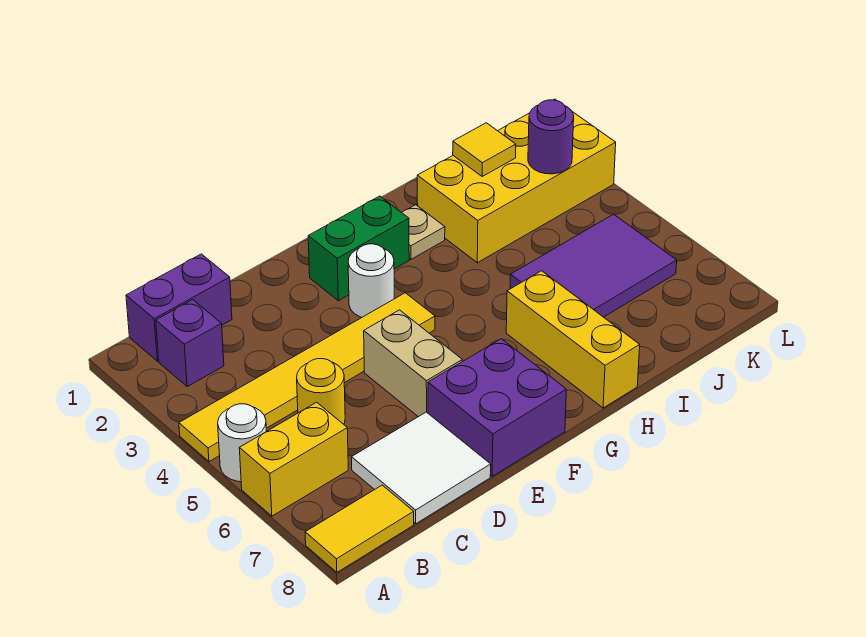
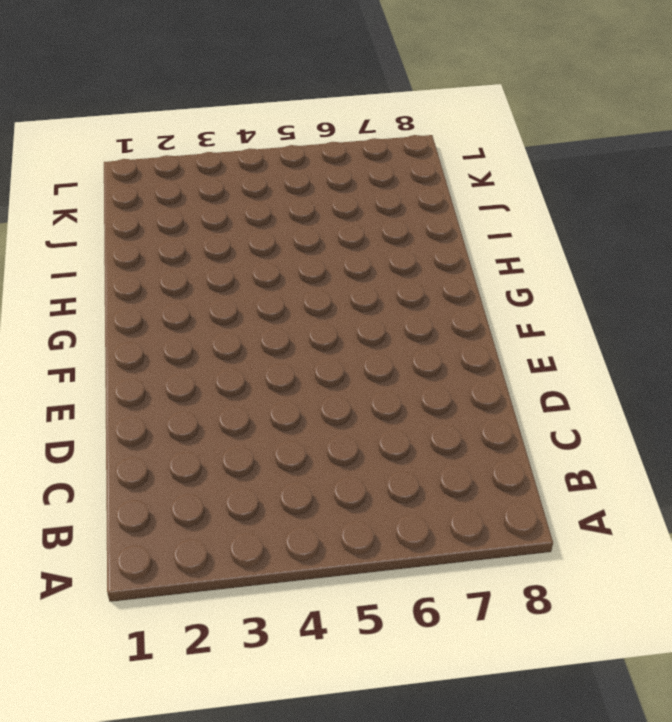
none -> yellow 1x6 tile [179,293,435,462]
none -> white 1x1 round brick [218,404,266,482]
none -> yellow 1x2 brick [239,402,348,516]

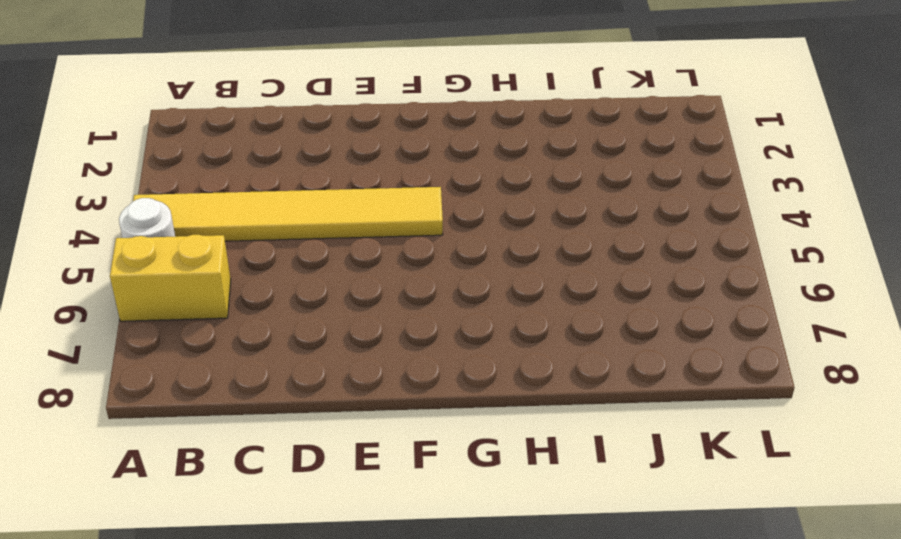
none -> yellow 1x2 tile [305,485,414,572]
none -> purple 1x2 brick [126,254,232,361]
none -> purple 1x1 brick [156,300,224,387]

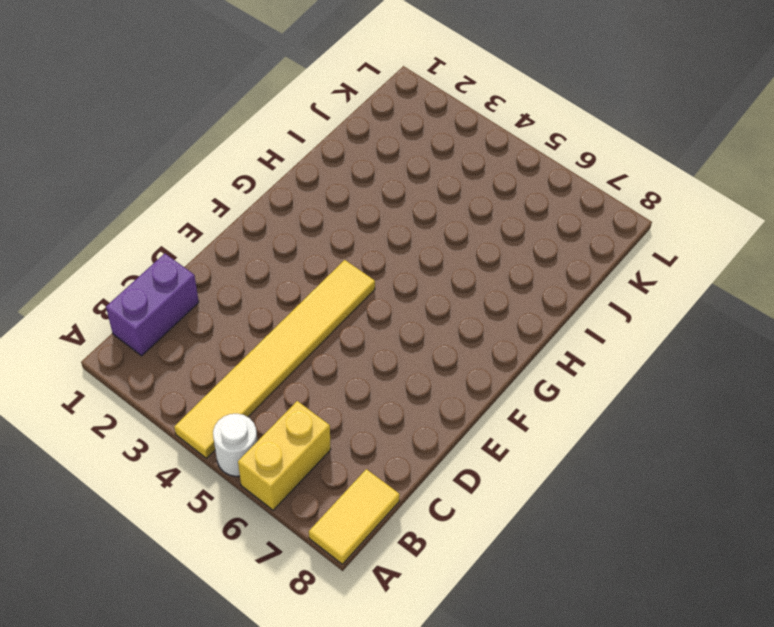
none -> purple 1x1 brick [156,300,224,387]
none -> yellow 1x1 round brick [297,359,345,424]
none -> white 2x2 tile [352,412,491,524]

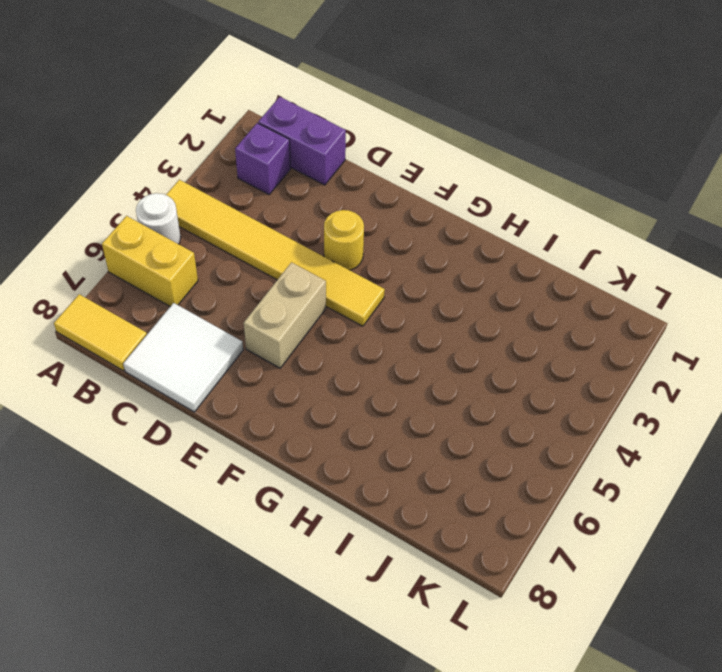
yellow 1x1 round brick [324,210,364,270] -> yellow 1x1 round brick moved to [297,359,345,424]
none -> purple 2x2 brick [428,339,566,476]
none -> green 1x2 brick [308,196,409,301]
none -> white 1x1 round brick [348,244,394,317]

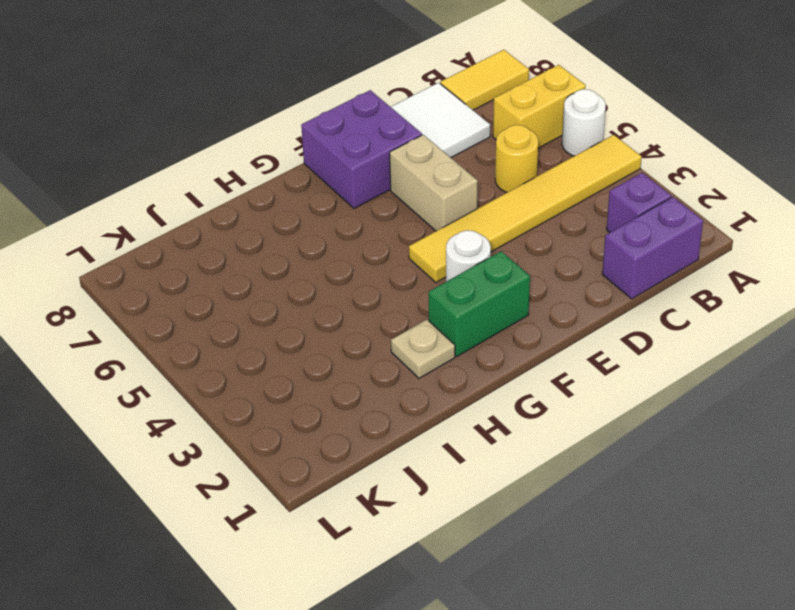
none -> yellow 1x3 brick [506,271,640,408]
none -> yellow 2x4 brick [417,99,616,263]
none -> purple 2x3 tile [510,214,677,317]

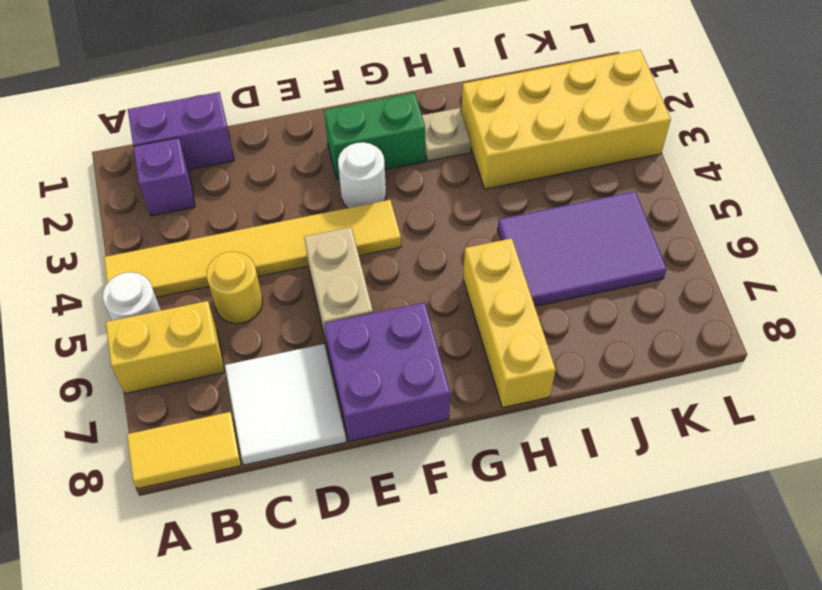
none -> yellow 1x1 tile [453,123,516,177]
none -> purple 1x1 round brick [528,100,574,174]

